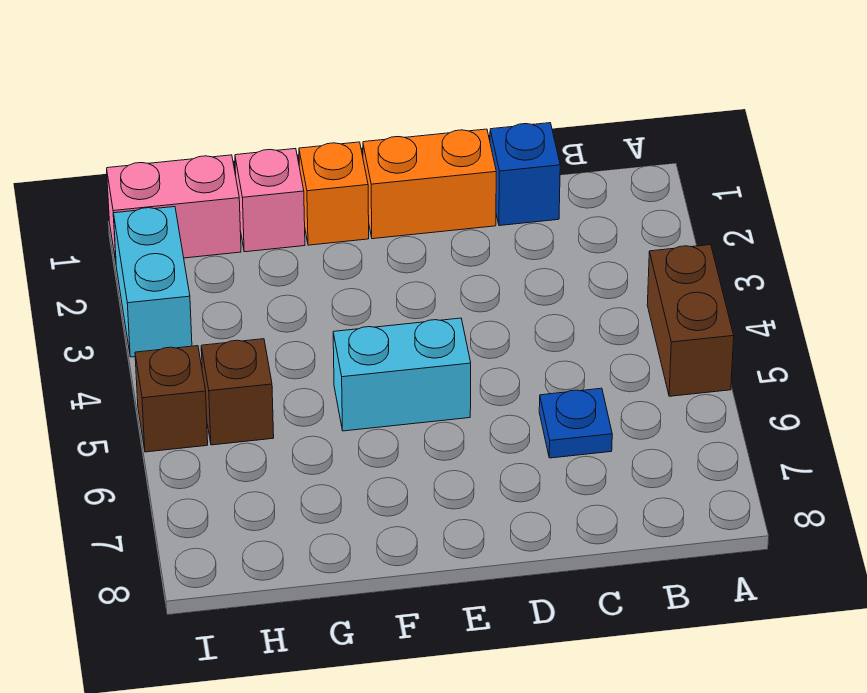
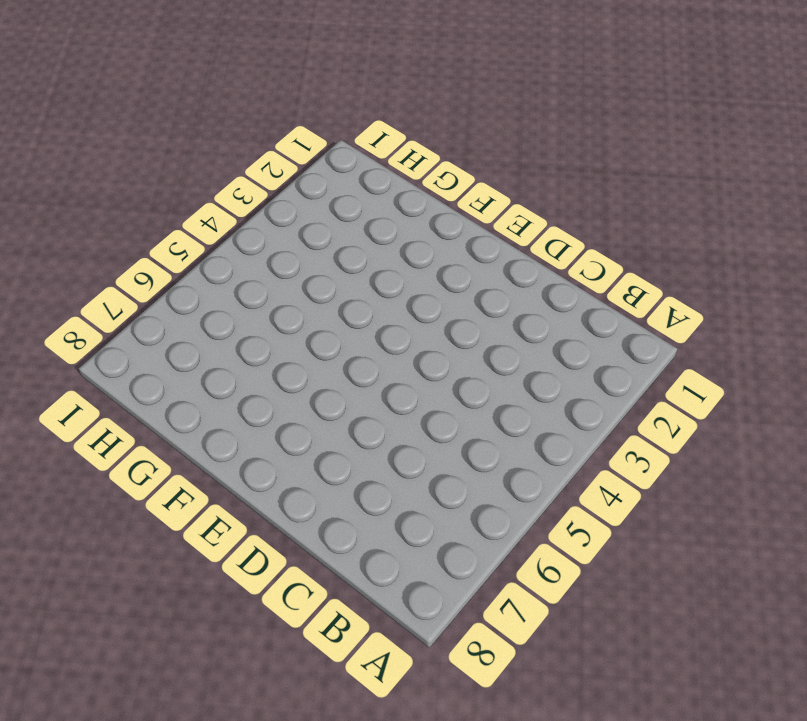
none -> brown 1x2 brick [647,245,734,396]
none -> blue 1x1 brick [490,123,560,226]

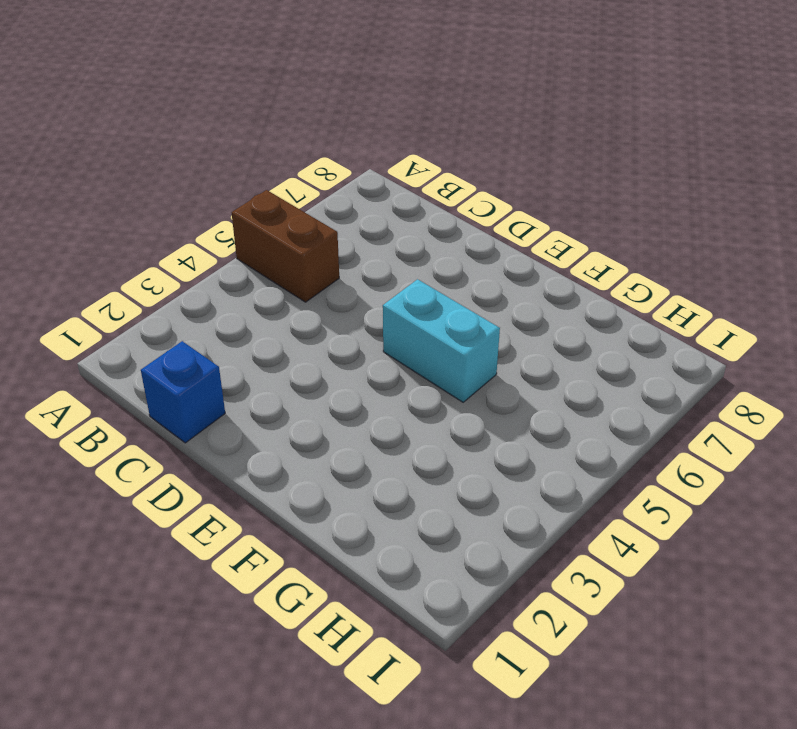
brown 1x2 brick [232,190,339,302] -> brown 1x2 brick turned to [647,245,734,396]
none -> blue 1x1 plate [539,388,612,458]
none -> orange 1x2 brick [363,129,496,239]

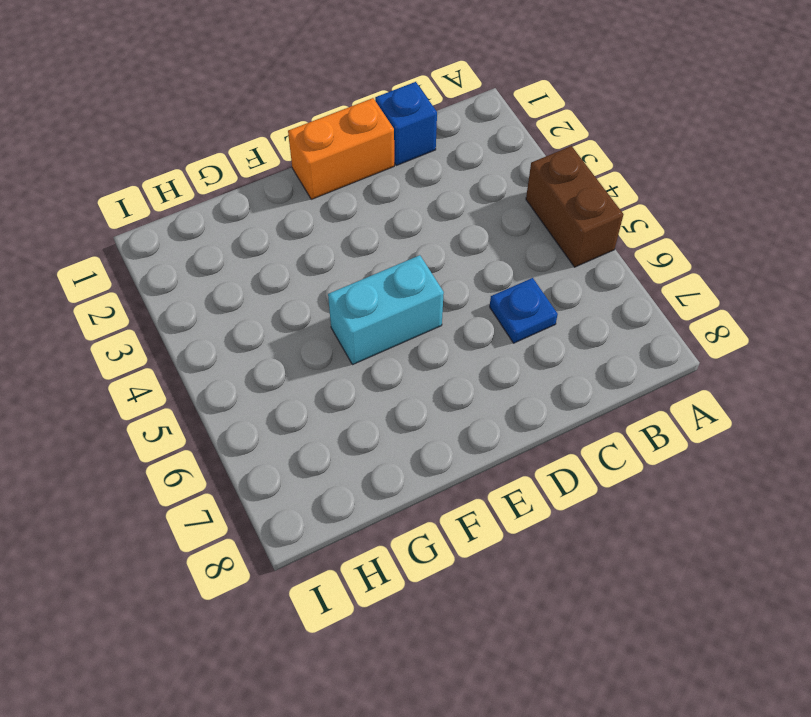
none -> orange 1x1 brick [299,142,369,245]
none -> pink 1x1 brick [235,149,305,252]

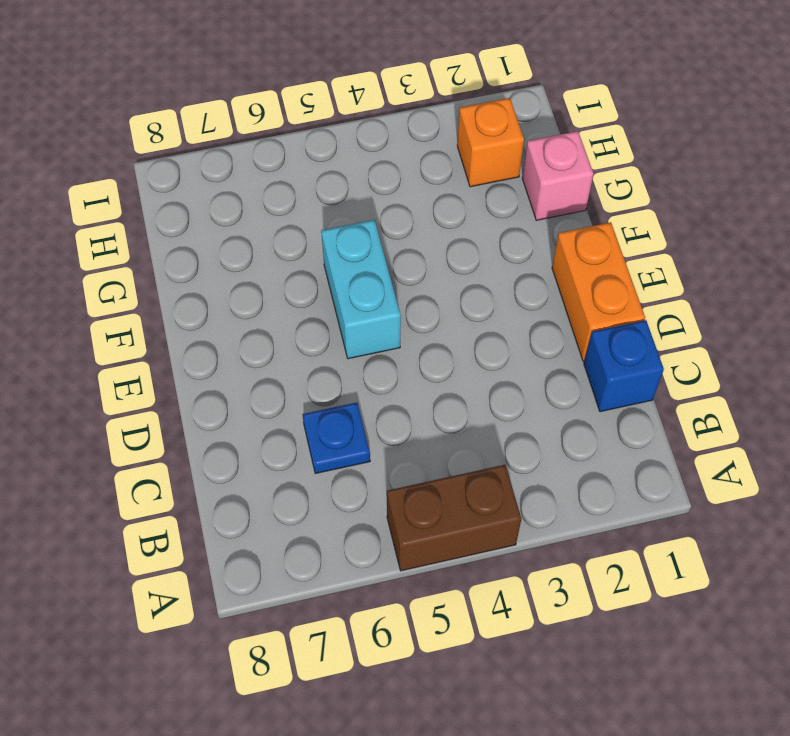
orange 1x1 brick [457,98,524,187] -> orange 1x1 brick moved to [299,142,369,245]
none -> pink 1x2 brick [107,155,241,261]
none -> brown 1x1 brick [201,339,274,445]

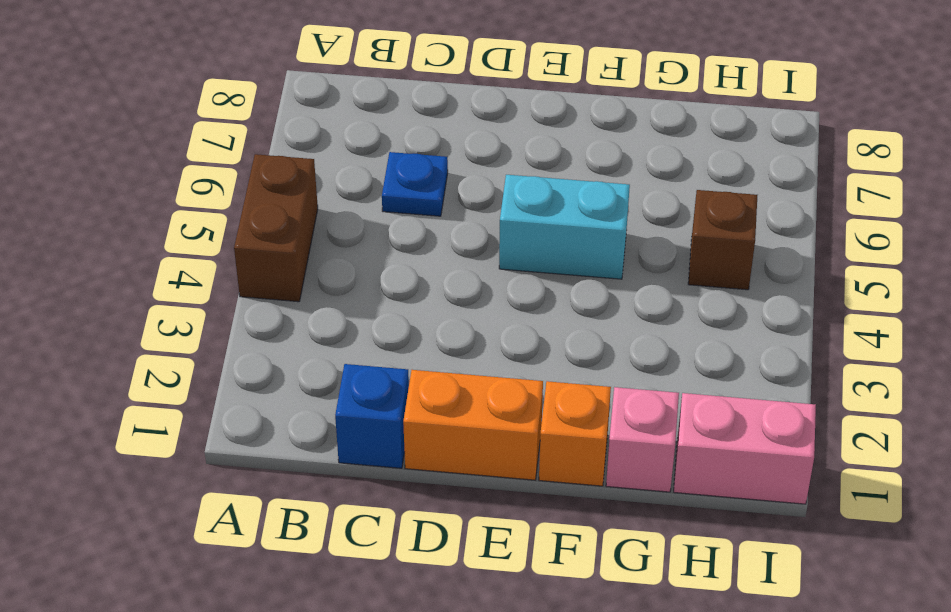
none -> cyan 1x2 brick [114,207,192,357]
none -> brown 1x1 brick [135,346,208,452]

